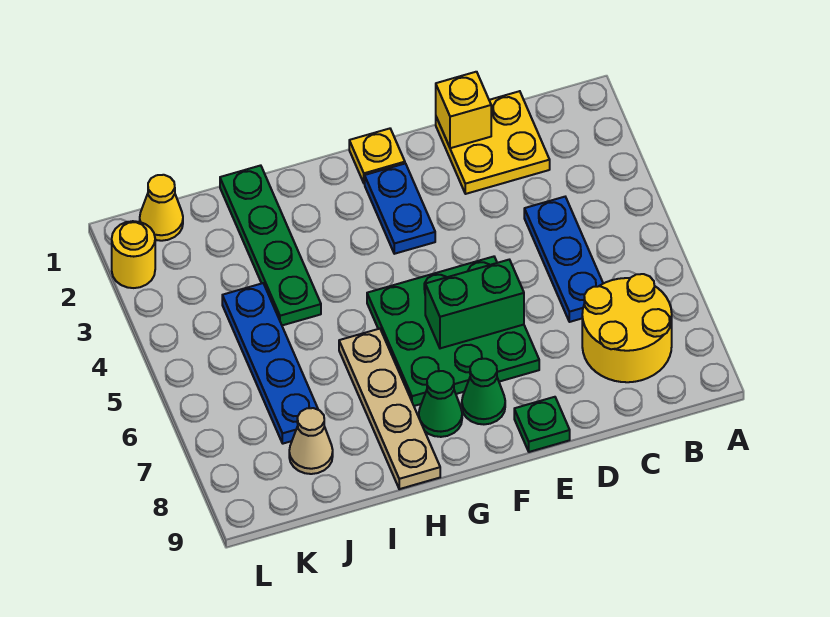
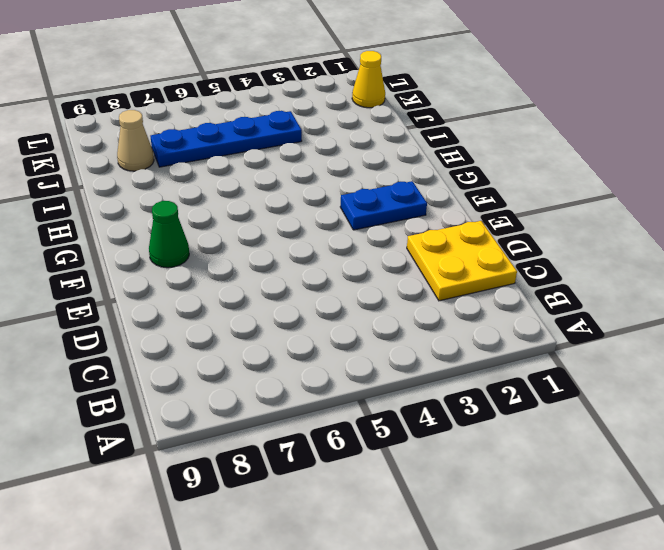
none -> yellow 2x2 round brick [582,274,672,382]
none -> blue 1x3 plate [524,197,603,322]
none -> green 3x3 plate [367,257,539,406]

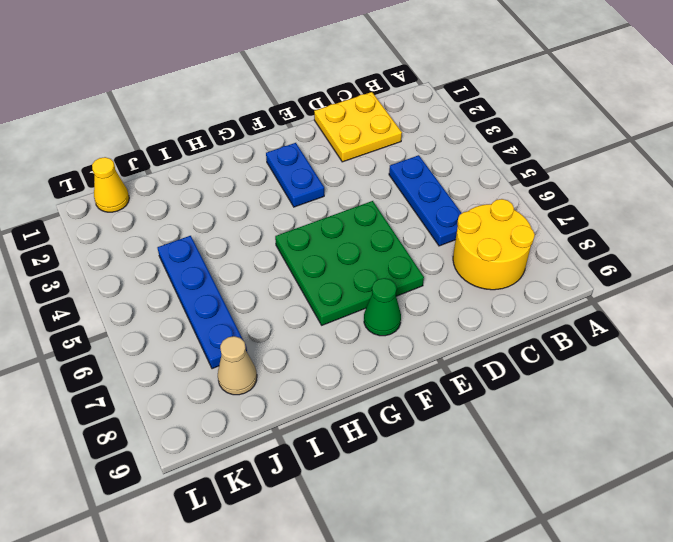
none -> green 1x1 plate [514,397,570,452]
none -> yellow 1x1 plate [349,129,405,184]
none -> green 1x1 cone [419,371,462,437]

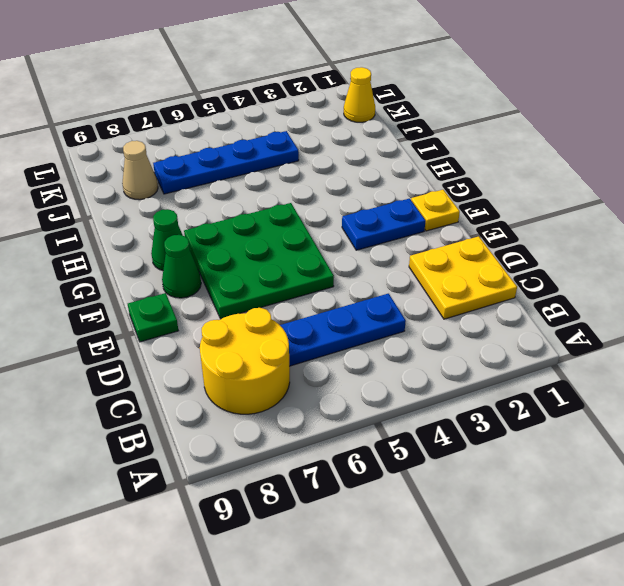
none -> tan 1x4 plate [339,329,440,489]
none -> green 1x4 plate [220,165,321,325]
none -> yellow 1x1 round brick [112,221,155,288]

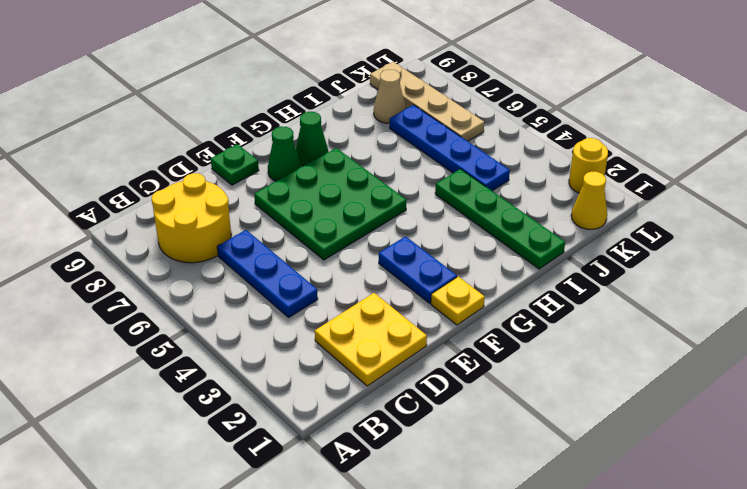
tan 1x4 plate [370,62,484,141] -> tan 1x4 plate moved to [339,329,440,489]
none -> yellow 1x1 brick [436,72,491,148]
none -> green 1x2 brick [425,260,524,348]

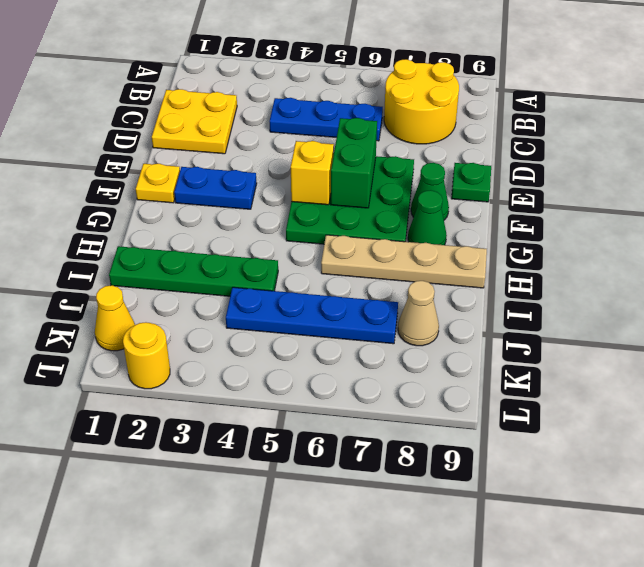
yellow 1x1 brick [291,141,334,205] -> yellow 1x1 brick moved to [436,72,491,148]

